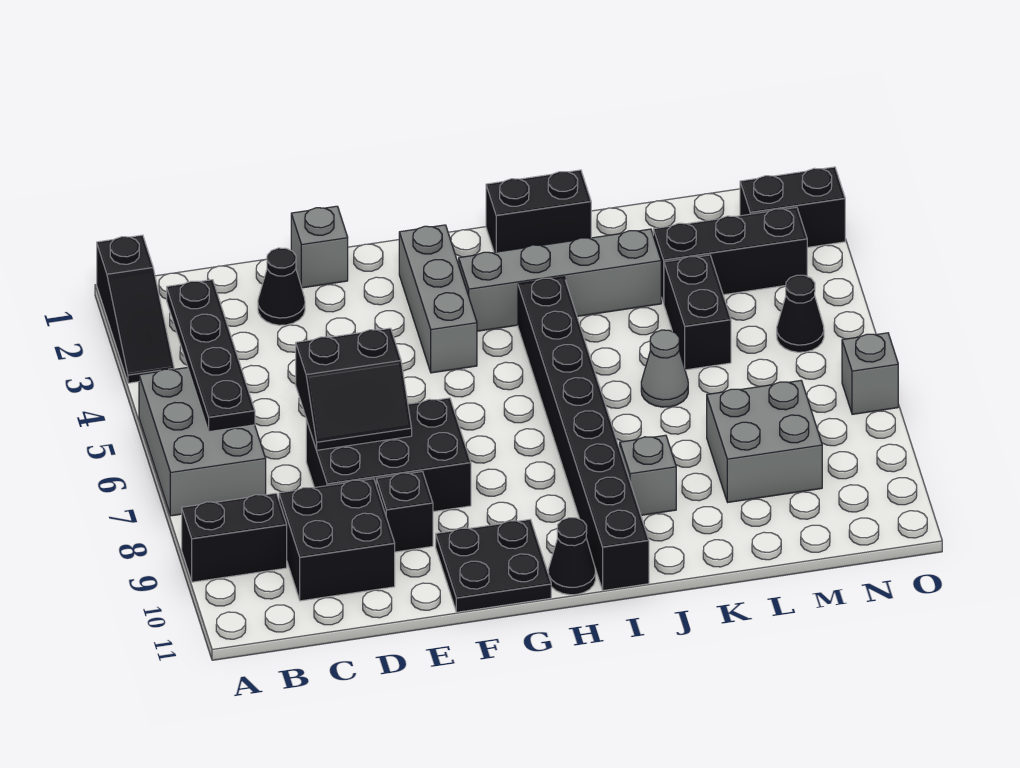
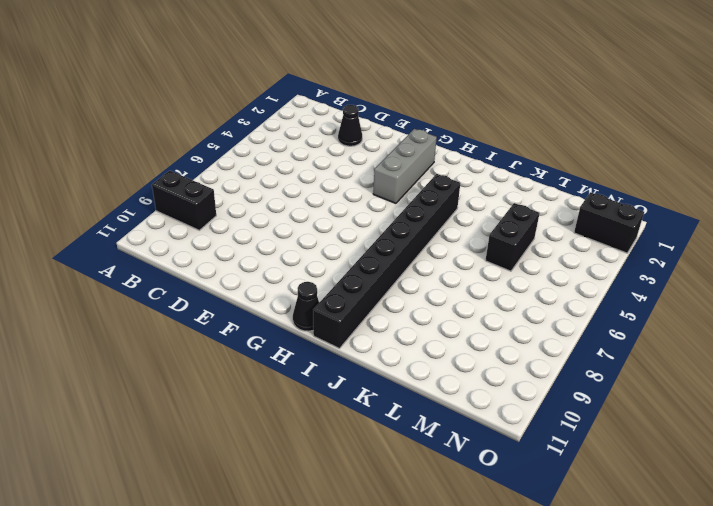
none -> black 1x3 slope [97,235,174,383]
none -> grey 2x3 brick [139,367,266,516]
none -> black 2x2 brick [279,479,395,601]

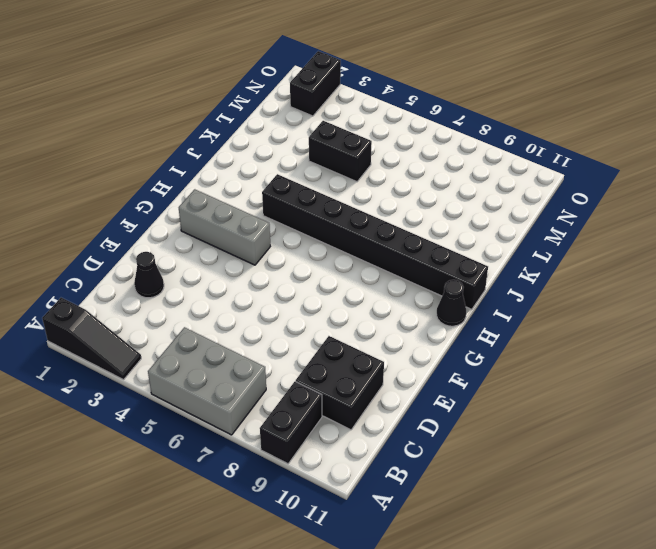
none -> black 2x3 brick [306,398,471,512]
none -> grey 1x1 brick [291,206,348,288]
none -> black 1x1 brick [376,472,433,552]

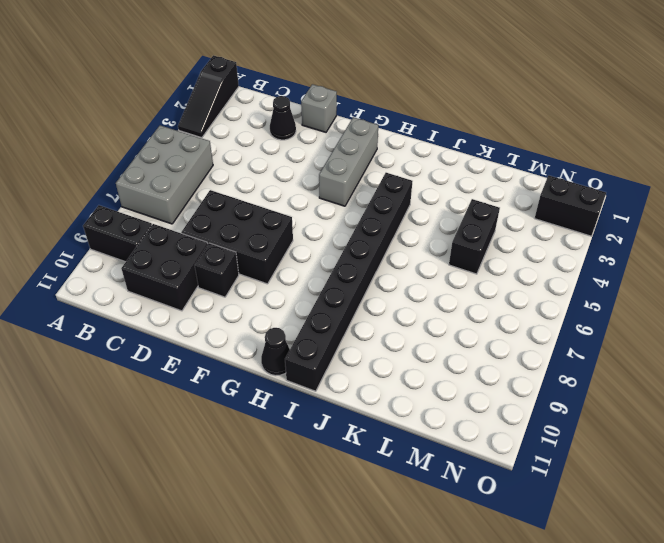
none -> black 2x2 plate [436,519,551,612]
none -> grey 1x4 brick [459,229,661,331]
none -> black 1x2 brick [486,170,591,252]

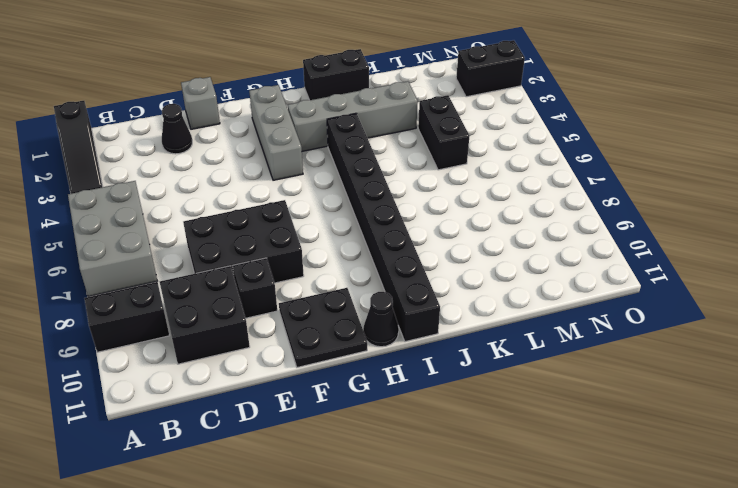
none -> grey 1x1 brick [620,435,676,515]
none -> grey 1x1 cone [641,330,688,407]
none -> black 1x3 brick [653,207,807,303]

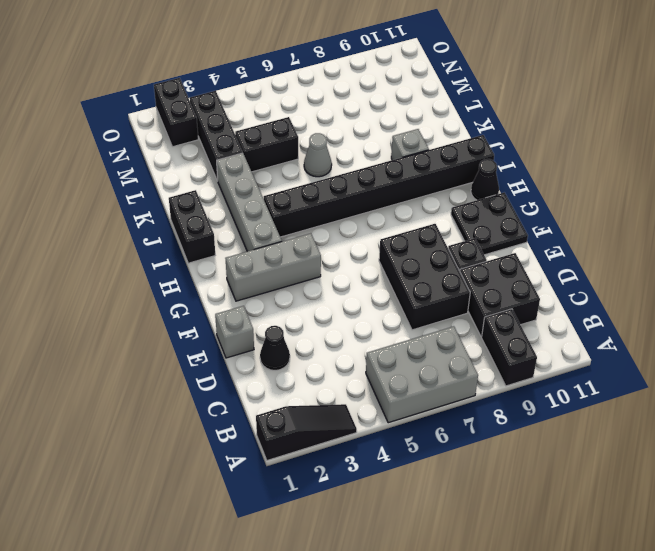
none -> grey 2x2 brick [707,381,822,502]
none -> black 1x1 cone [777,275,824,352]
none -> grey 1x1 brick [842,333,898,414]

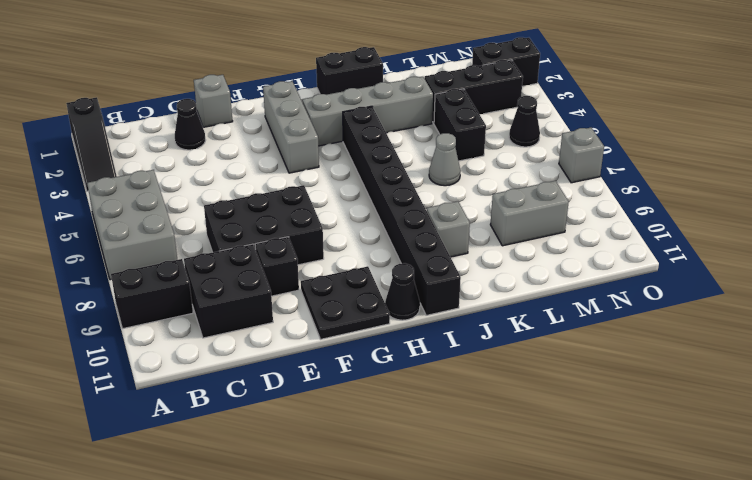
grey 1x2 brick [490,181,569,246] -> grey 2x2 brick [707,381,822,502]
none -> black 1x4 plate [167,280,255,432]
none -> black 2x2 slope [296,328,412,450]

